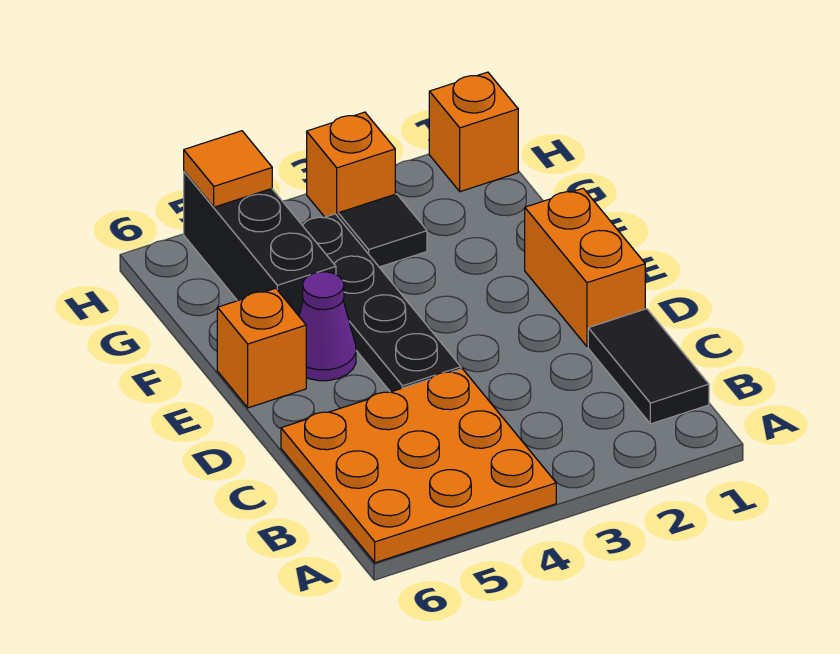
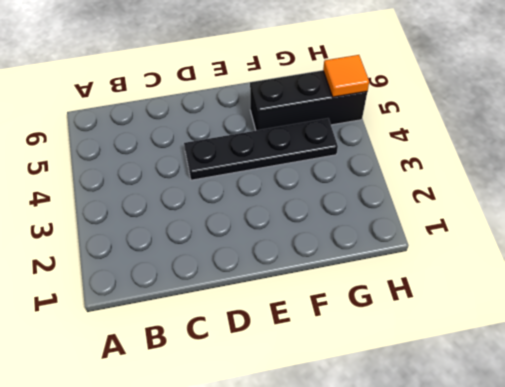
none -> orange 3x3 plate [281,369,556,563]
none -> black 1x2 tile [588,309,709,424]

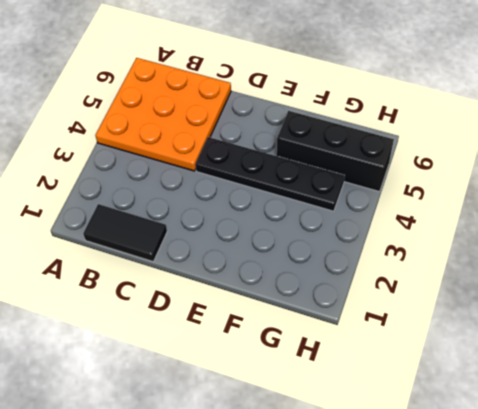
none -> orange 1x2 brick [525,188,645,346]
none -> purple 1x1 cone [299,272,356,381]

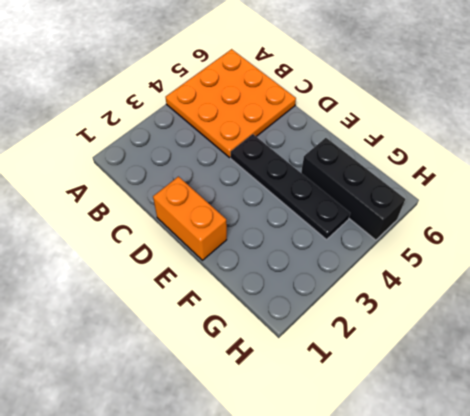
none -> black 1x2 tile [588,309,709,424]
none -> purple 1x1 cone [299,272,356,381]

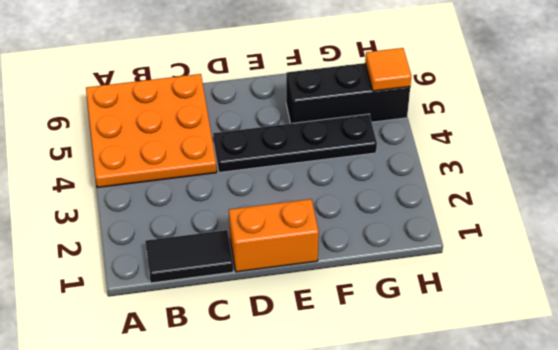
none -> purple 1x1 cone [299,272,356,381]
none -> orange 1x1 brick [217,288,306,408]

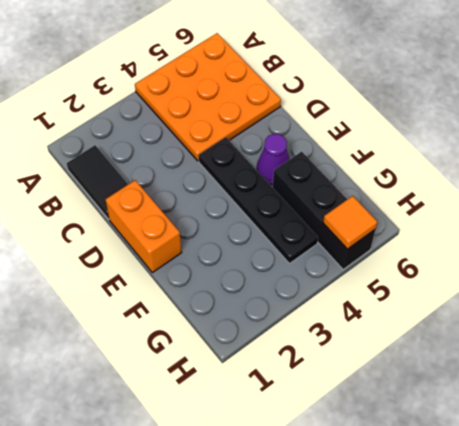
none -> orange 1x1 brick [217,288,306,408]
none -> black 1x1 tile [338,194,427,267]

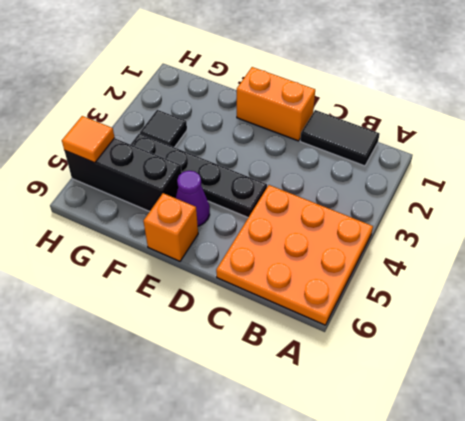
none -> orange 1x1 brick [429,72,518,192]
none -> orange 1x1 brick [307,112,395,217]

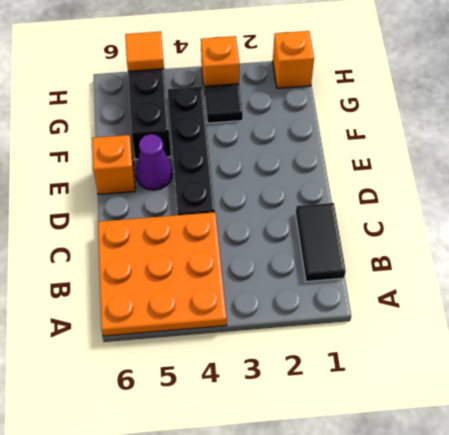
none -> orange 1x2 brick [525,188,645,346]

